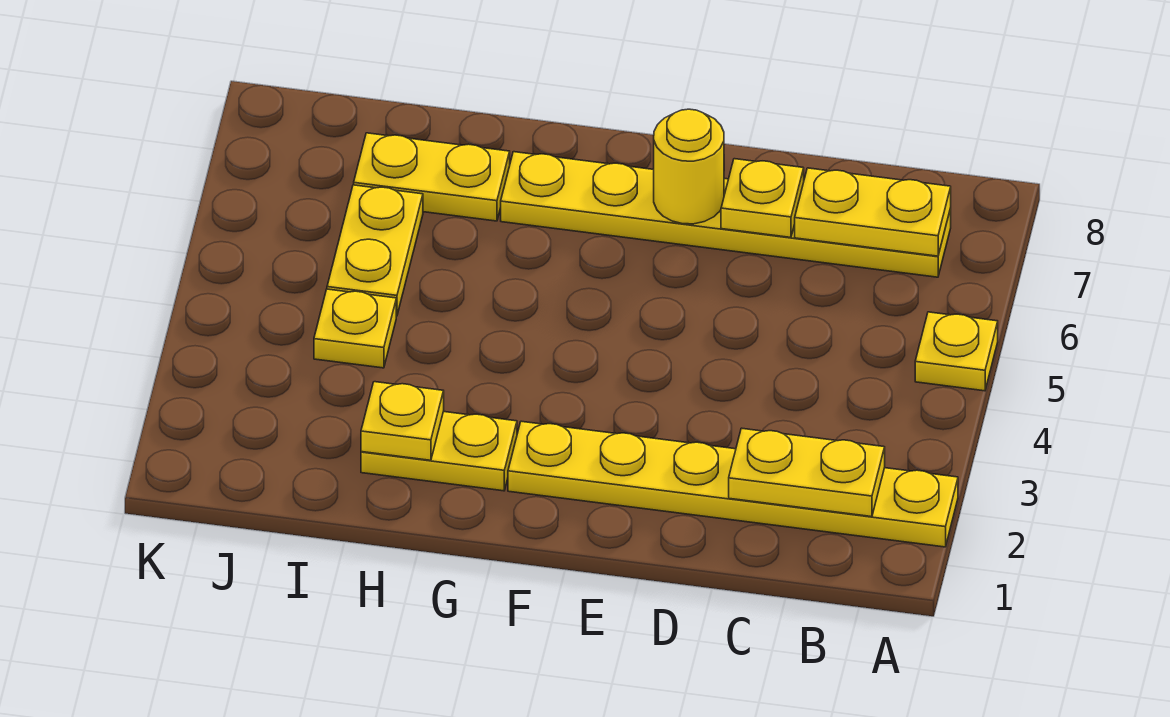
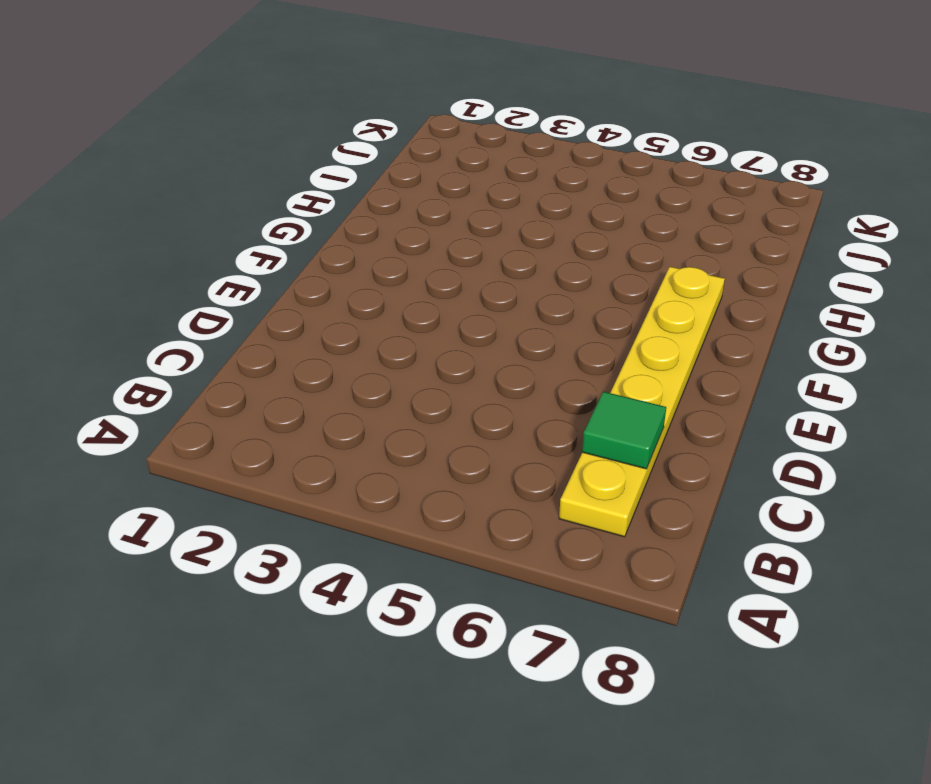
green 1x1 tile [582,392,666,469] -> yellow 1x2 plate [795,168,951,256]
none -> yellow 1x6 plate [508,421,958,547]
none -> yellow 1x1 plate [915,312,998,391]
none -> yellow 1x2 plate [361,412,517,491]

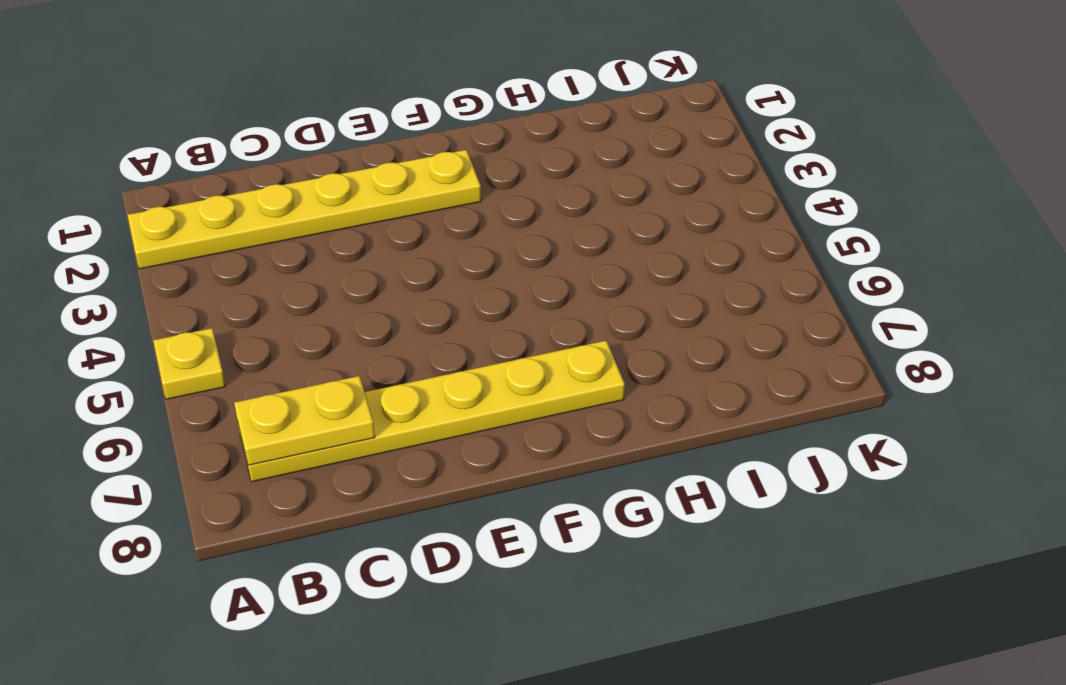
none -> yellow 1x2 plate [361,412,517,491]
none -> yellow 1x2 plate [354,133,510,221]
none -> yellow 1x1 plate [314,289,396,368]

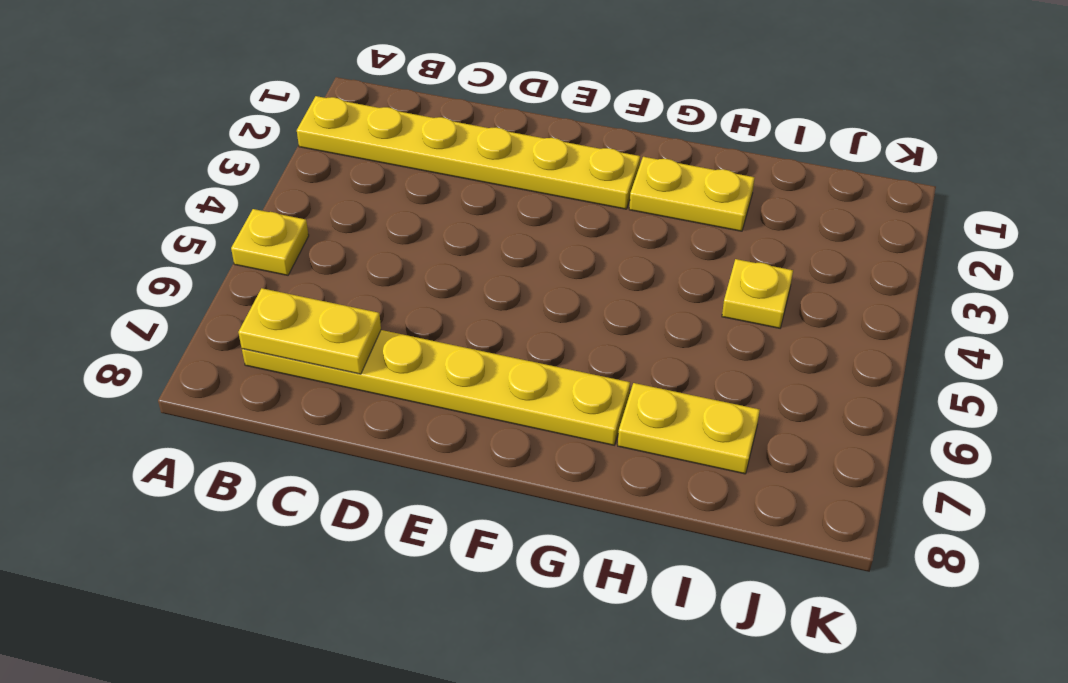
none -> yellow 1x2 plate [327,185,423,316]
none -> yellow 1x2 plate [729,428,885,517]
none -> yellow 1x1 plate [721,159,804,237]

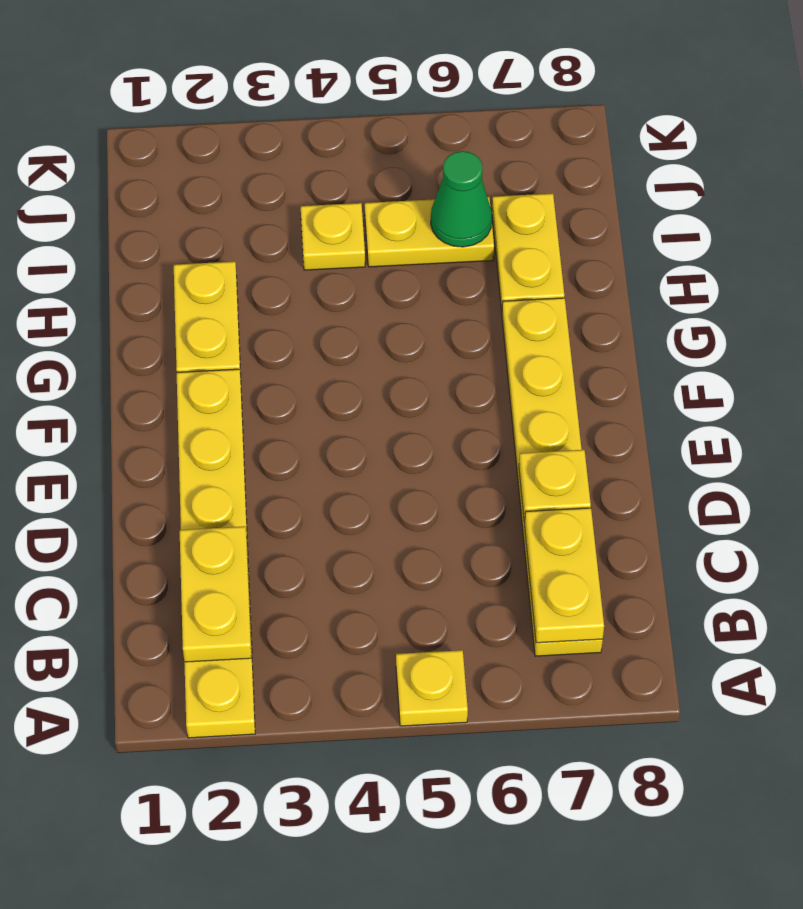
green 1x1 cone [431,151,492,247] -> none
none -> yellow 1x1 round brick [654,109,724,224]
none -> yellow 1x1 plate [361,382,444,460]

